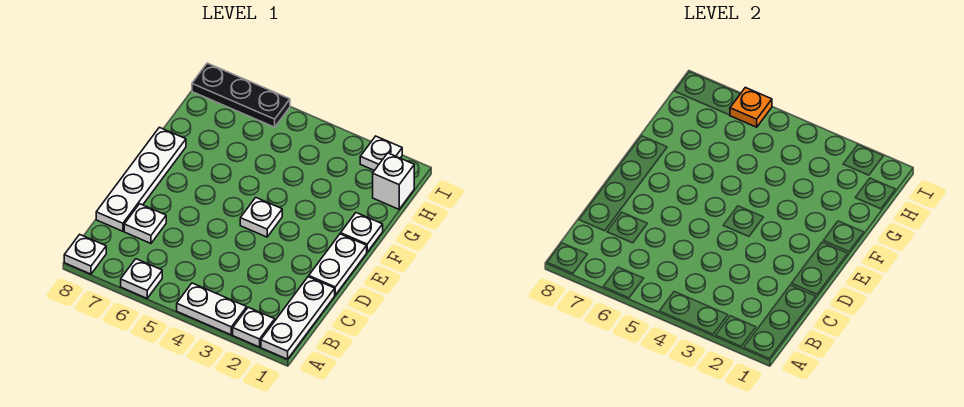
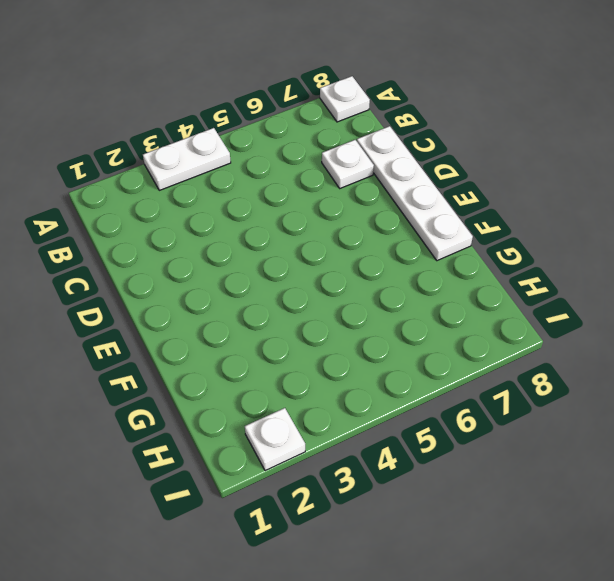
none -> white 1x3 plate [261,277,335,359]
none -> white 1x1 plate [233,307,275,347]
none -> white 1x1 plate [121,259,162,298]

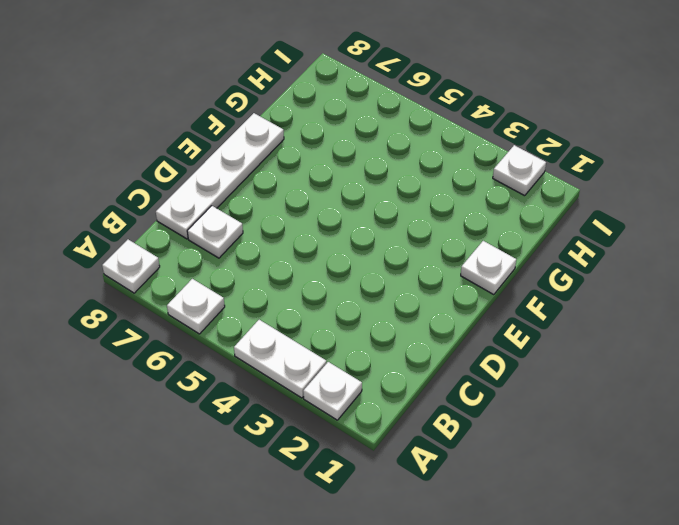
none -> white 1x3 plate [261,277,335,359]
none -> white 1x2 plate [309,234,367,295]
none -> white 1x1 plate [240,198,282,237]

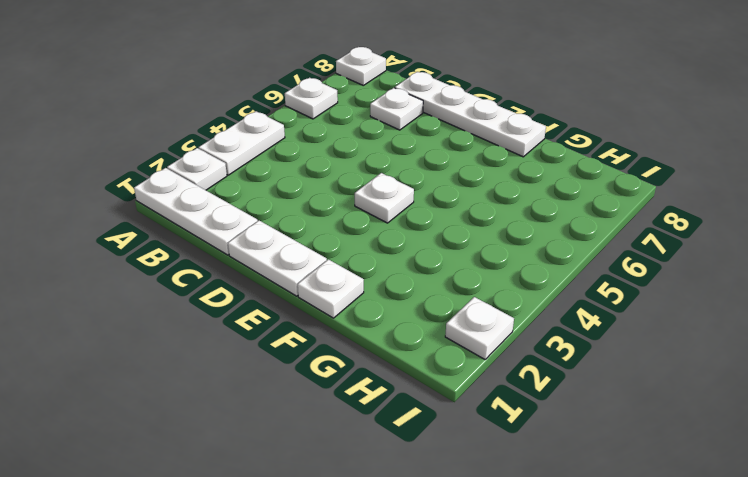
none -> white 1x1 brick [373,153,414,209]
none -> black 1x3 plate [192,63,290,127]
none -> orange 1x1 plate [730,87,772,127]

